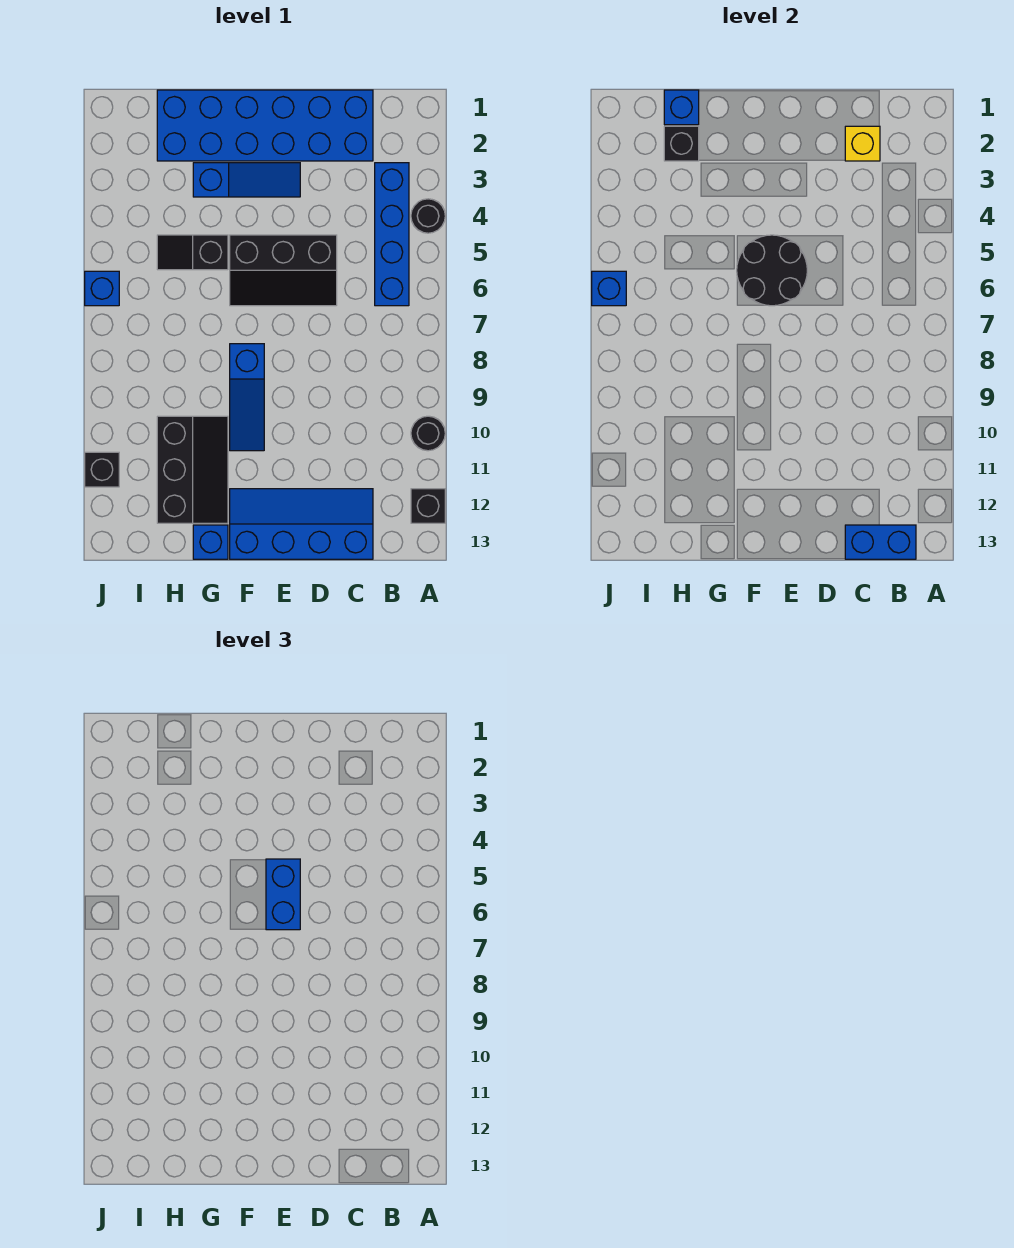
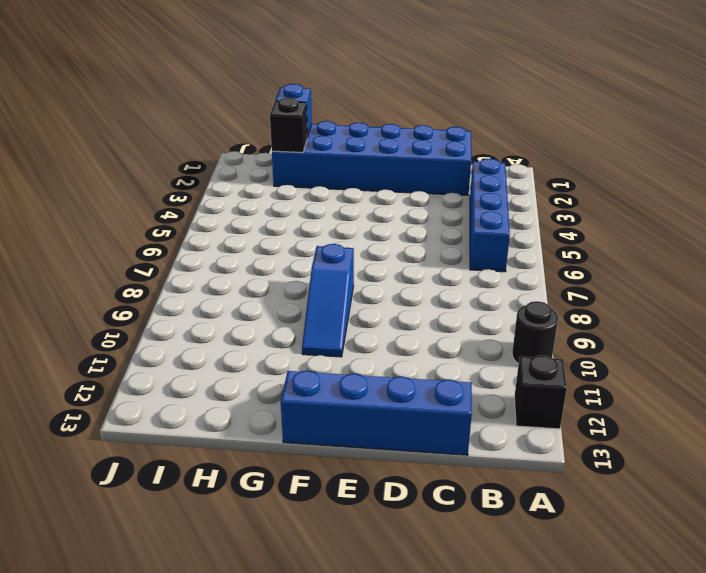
none -> black 1x1 round brick [411,199,445,233]
none -> black 2x3 slope [230,235,337,306]
none -> blue 1x3 slope [193,163,300,197]

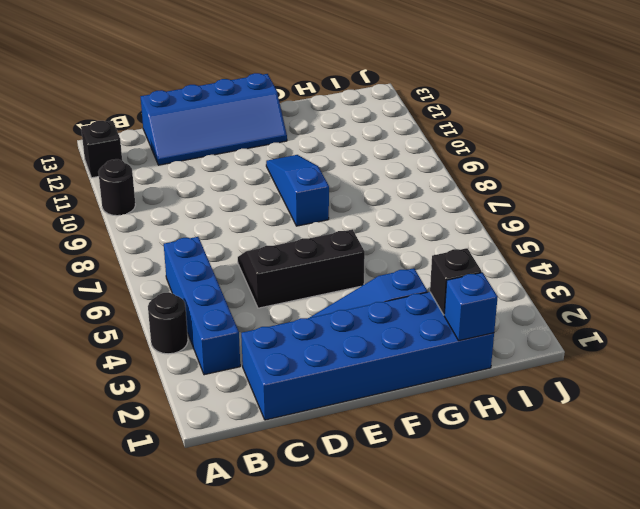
none -> black 1x2 slope [157,235,228,270]
none -> black 2x3 slope [157,416,228,523]
none -> blue 1x1 brick [193,525,228,559]

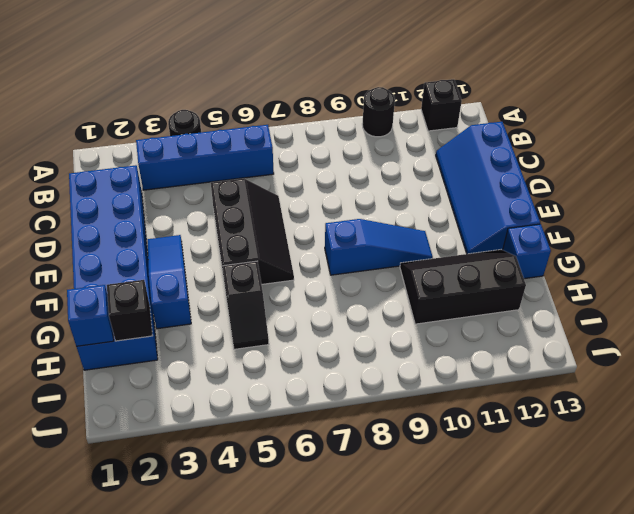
none -> blue 1x1 brick [85,271,119,306]
none -> black 1x1 brick [85,452,119,487]
none -> blue 1x2 brick [845,525,916,559]

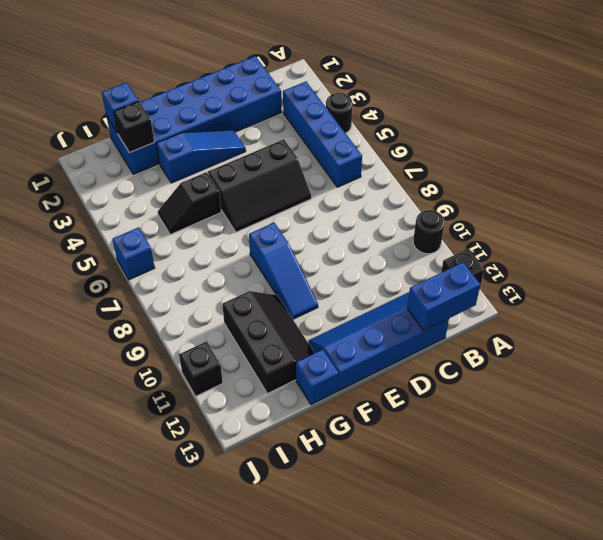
none -> yellow 1x1 brick [845,126,880,161]
none -> black 2x2 round brick [737,235,807,306]
none -> blue 1x1 brick [592,271,626,306]

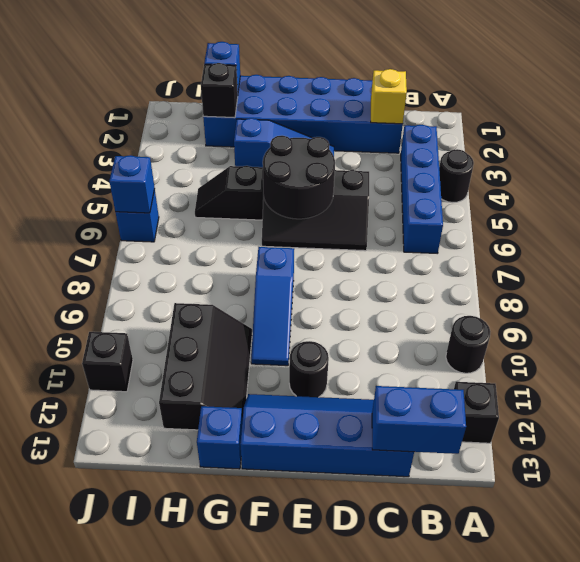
black 1x1 round brick [289,341,329,397] -> none
none -> blue 1x2 brick [266,859,300,930]

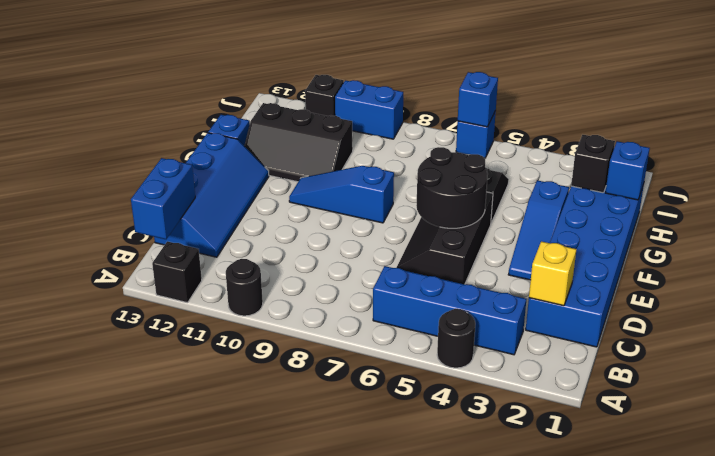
blue 1x2 brick [335,80,403,139] -> blue 1x2 brick moved to [266,859,300,930]

